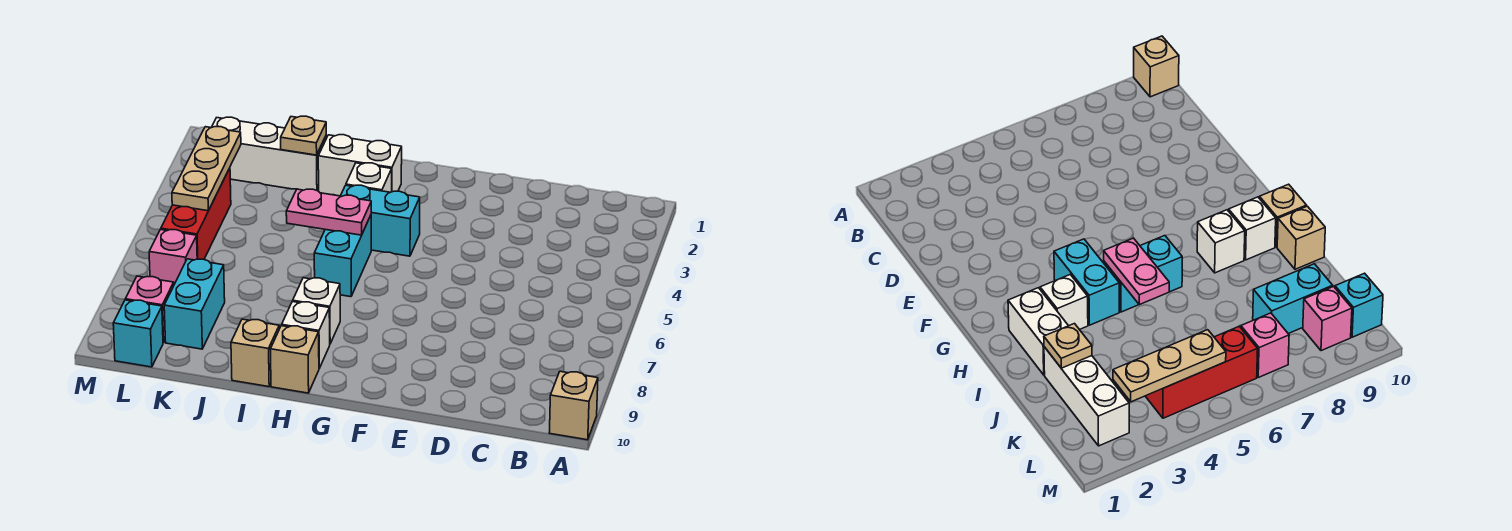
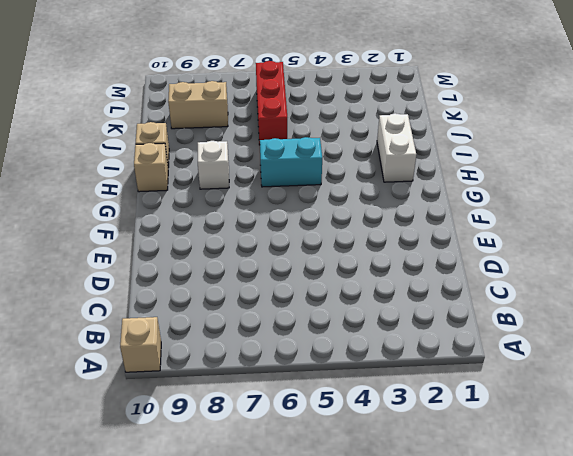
red 1x3 brick [256,61,287,145] -> red 1x3 brick turned to [161,168,231,259]
tan 1x2 brick [168,81,228,129] -> cyan 1x2 brick [164,259,225,349]
none -> cyan 1x2 brick [341,185,420,256]
none -> white 1x1 brick [346,163,392,192]
none -> white 1x1 brick [282,301,330,368]

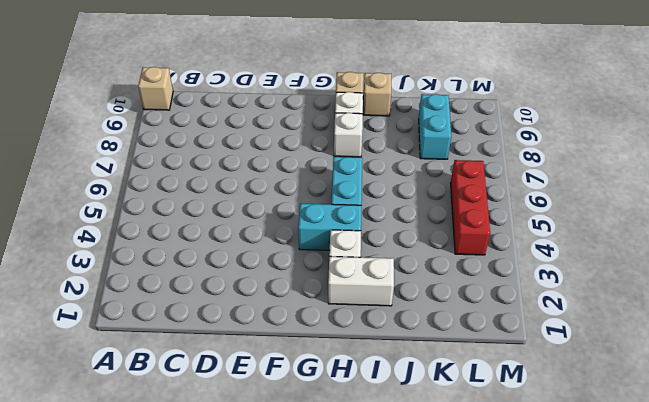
none -> white 1x3 brick [211,117,326,191]
none -> pink 1x1 brick [149,229,197,284]
none -> pink 1x1 brick [125,276,174,343]

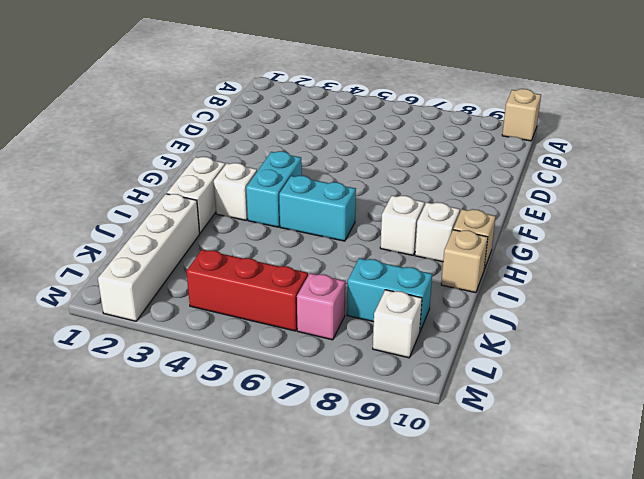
white 1x4 brick [98,194,200,321] -> white 1x3 brick [211,117,326,191]
white 1x1 brick [373,290,422,358] -> pink 1x1 brick [125,276,174,343]
none -> cyan 1x1 brick [113,300,163,367]
none -> pink 1x2 plate [286,189,371,235]
none -> tan 1x1 plate [281,116,326,155]

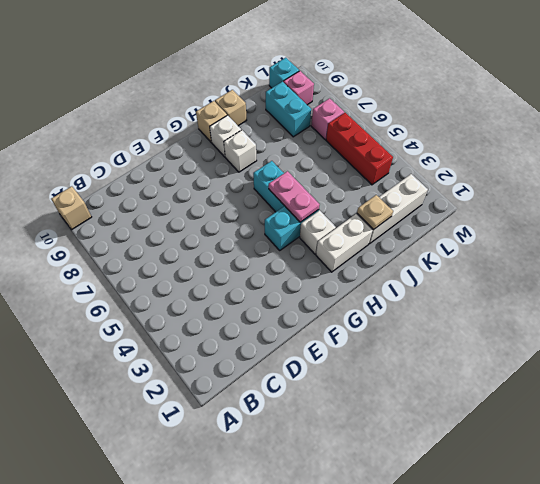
pink 1x2 plate [269,171,320,222] -> pink 1x2 plate turned to [286,189,371,235]
none -> tan 1x3 plate [172,127,241,211]

